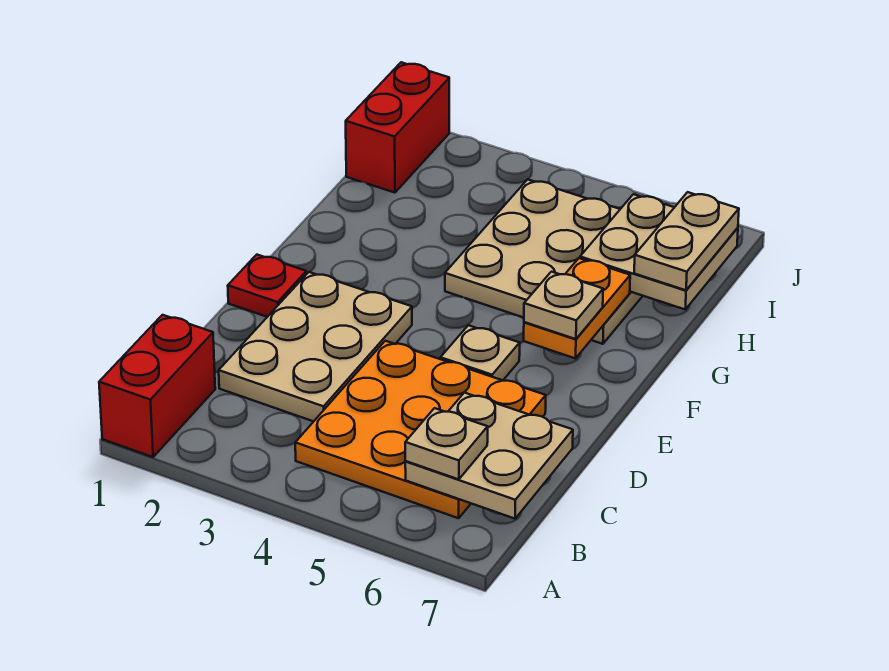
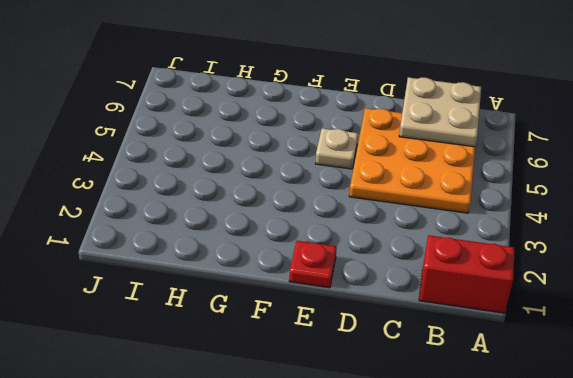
none -> tan 2x3 plate [219,272,412,421]
none -> tan 3x3 plate [445,179,642,344]
none -> red 1x2 brick [346,62,449,193]

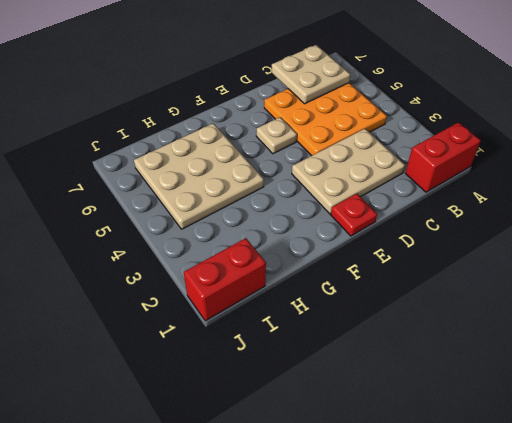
none -> orange 1x2 plate [524,258,630,358]
none -> tan 2x2 plate [580,194,738,309]
none -> tan 1x1 plate [405,408,488,479]

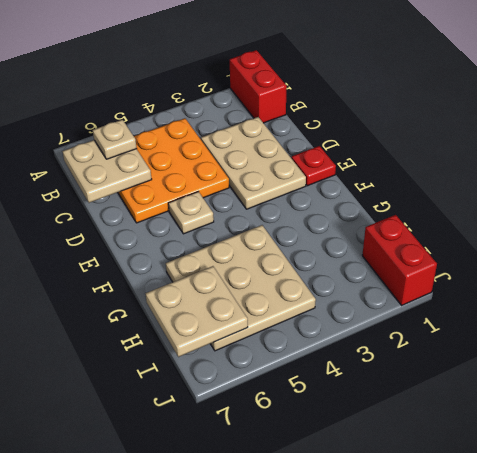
none -> orange 1x2 plate [524,258,630,358]
none -> tan 1x1 plate [524,272,603,339]
none -> tan 1x2 plate [634,192,739,290]

